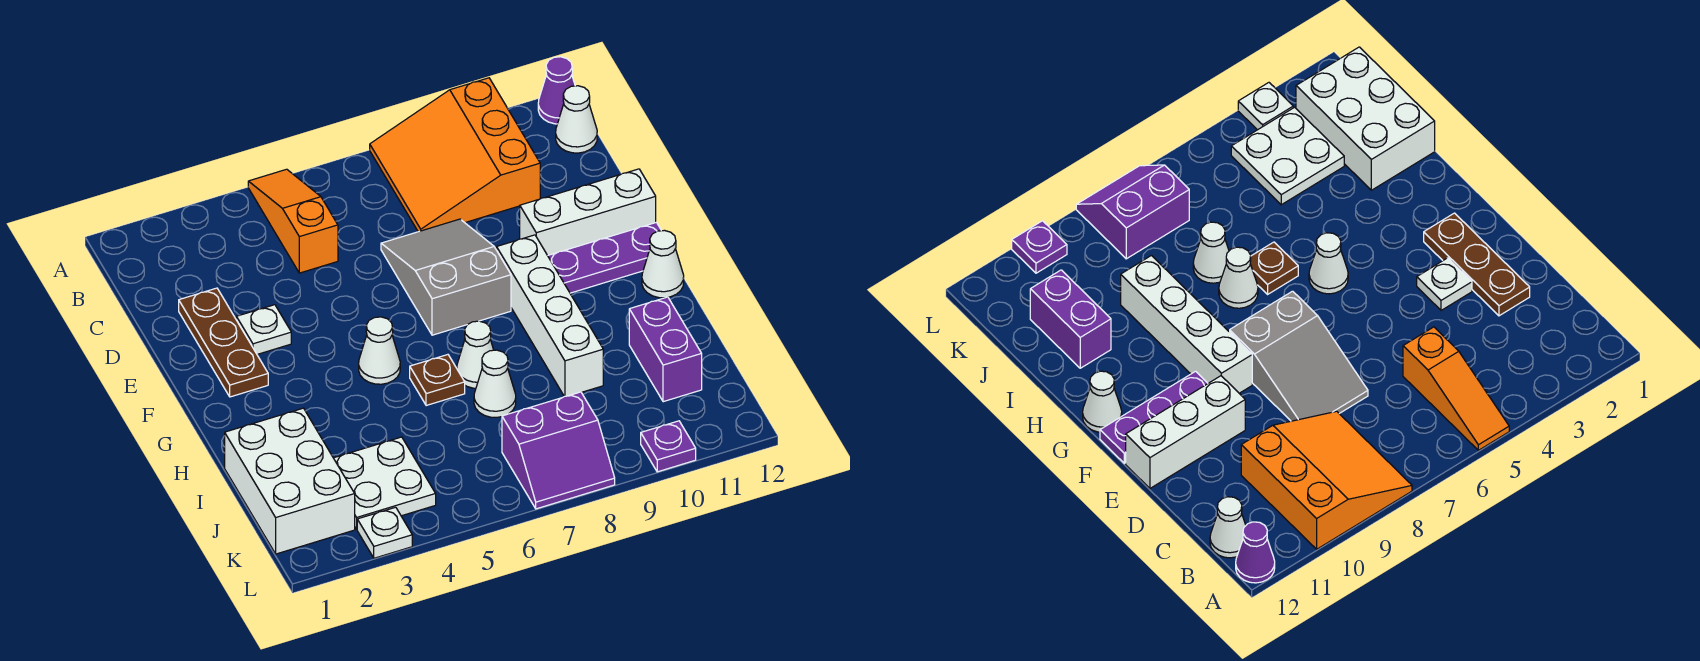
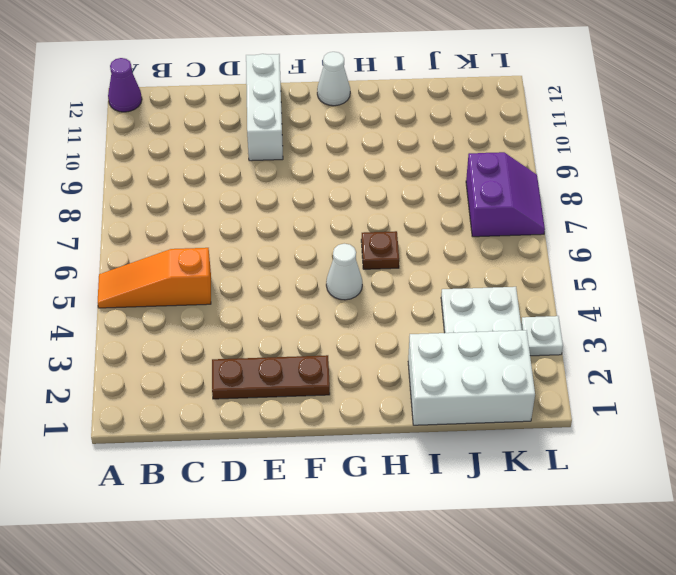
none -> orange 3x3 slope [370,78,540,232]
none -> white 1x1 cone [556,86,597,153]
none -> grey 2x3 slope [381,219,511,335]

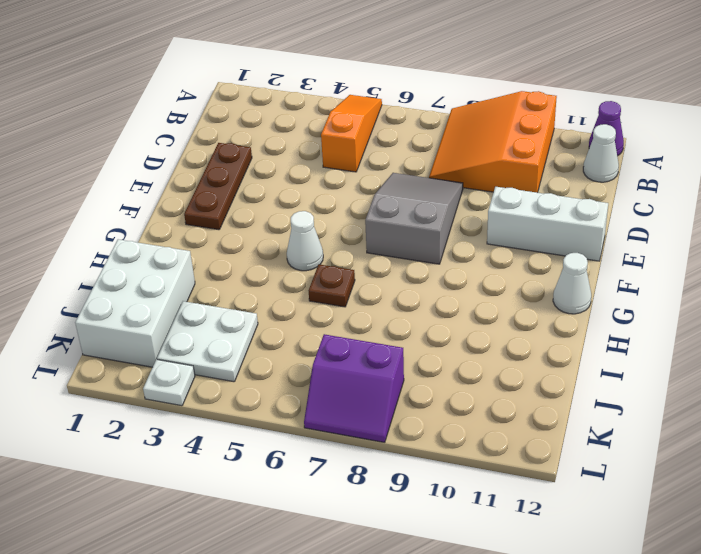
none -> white 1x1 plate [236,305,291,354]
none -> white 1x4 brick [497,235,603,397]
none -> purple 1x3 plate [548,222,661,293]

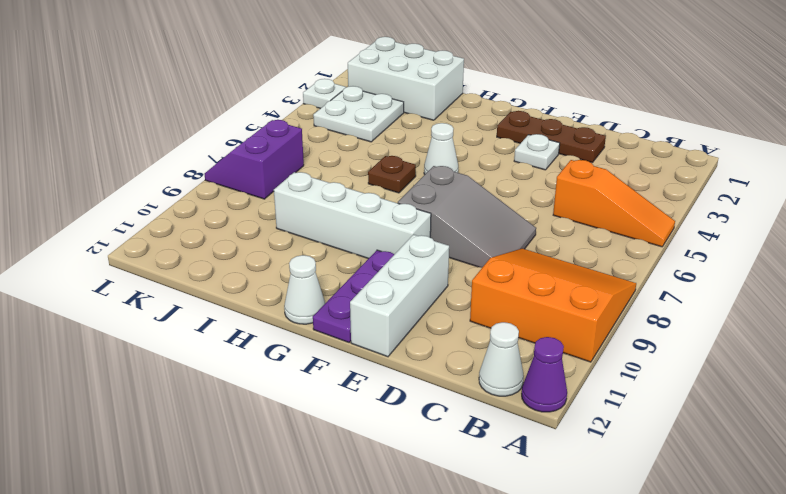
none -> white 1x1 cone [457,321,494,388]
none -> white 1x1 cone [474,350,516,417]
none -> purple 1x2 brick [629,297,702,402]

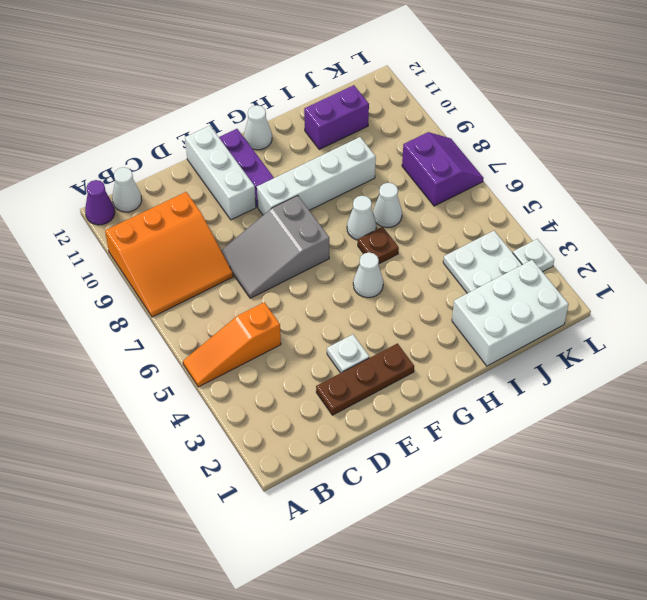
none -> purple 1x1 plate [641,421,696,472]

